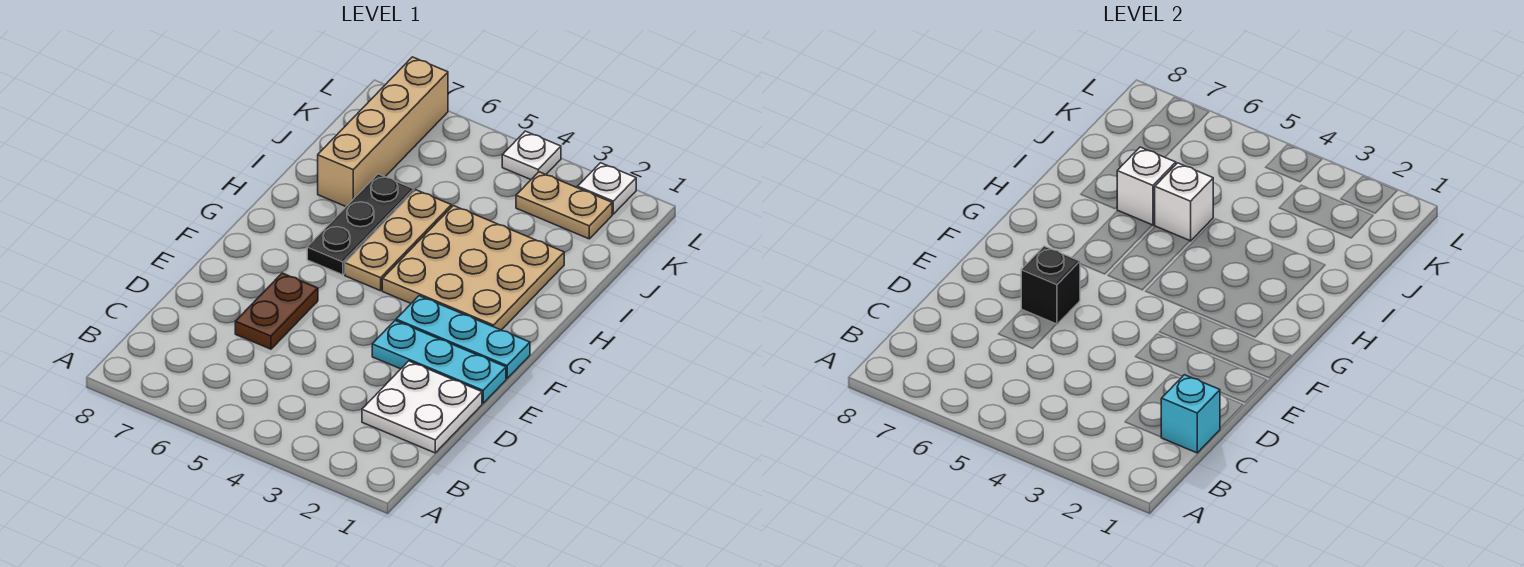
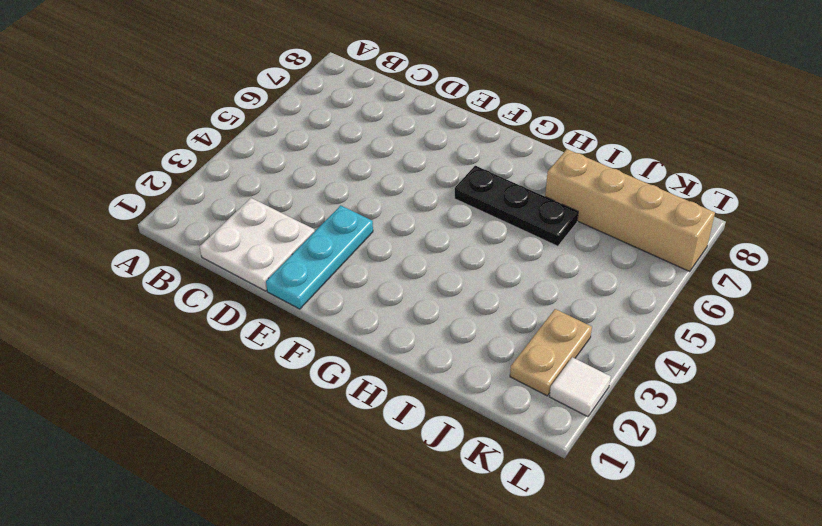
white 1x1 tile [549,357,611,417] -> white 1x1 plate [578,163,636,214]
none -> brown 1x2 plate [235,273,318,349]
none -> cyan 1x3 plate [396,296,530,378]
none -> tan 3x3 plate [382,206,564,330]

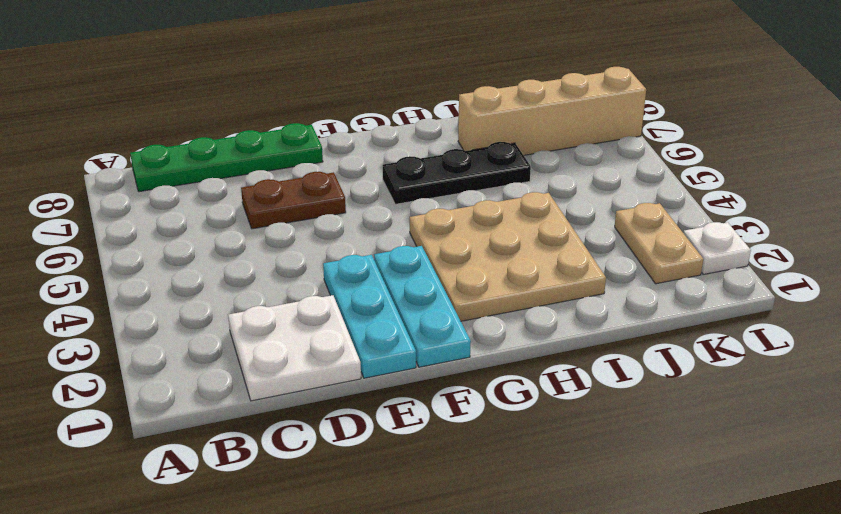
green 1x4 plate [130,123,323,192] -> none
none -> tan 1x3 plate [345,190,451,291]
none -> white 1x1 plate [502,131,561,180]
none -> cyan 1x1 brick [1161,375,1220,453]

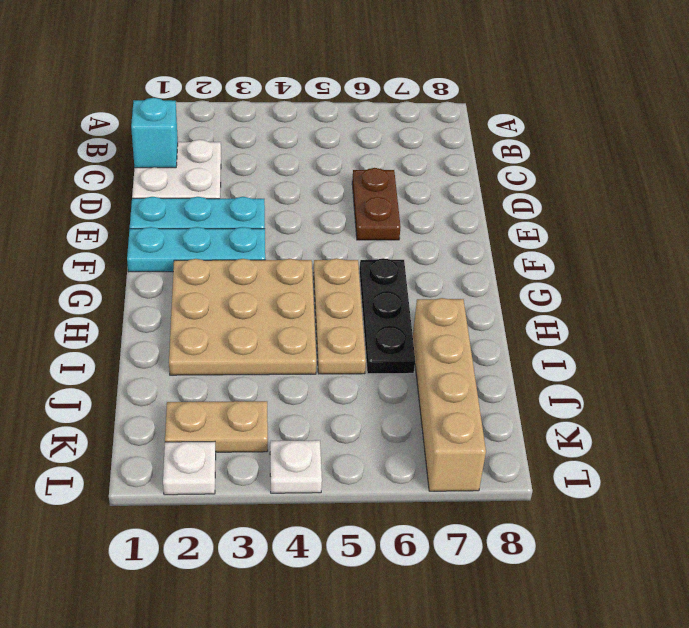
none -> black 1x1 brick [1021,246,1080,324]
none -> white 1x1 brick [1155,163,1213,241]
none -> white 1x1 brick [1117,147,1176,225]

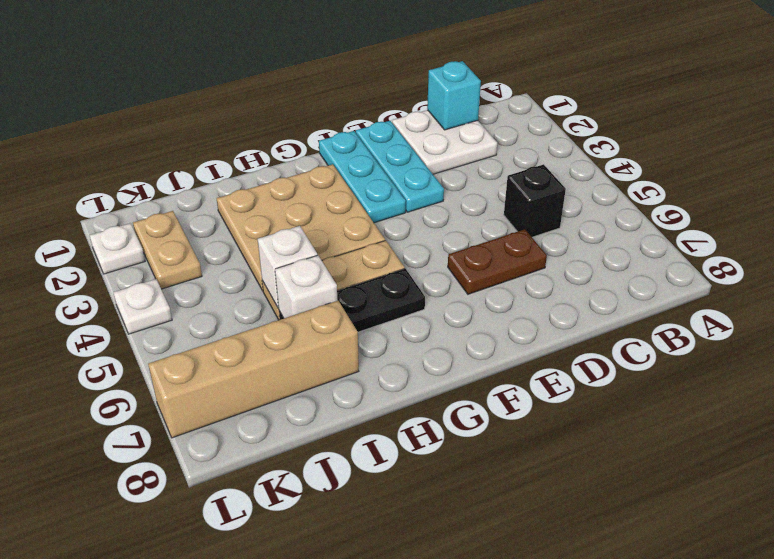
black 1x1 brick [504,164,566,237] -> black 1x1 brick moved to [1021,246,1080,324]

